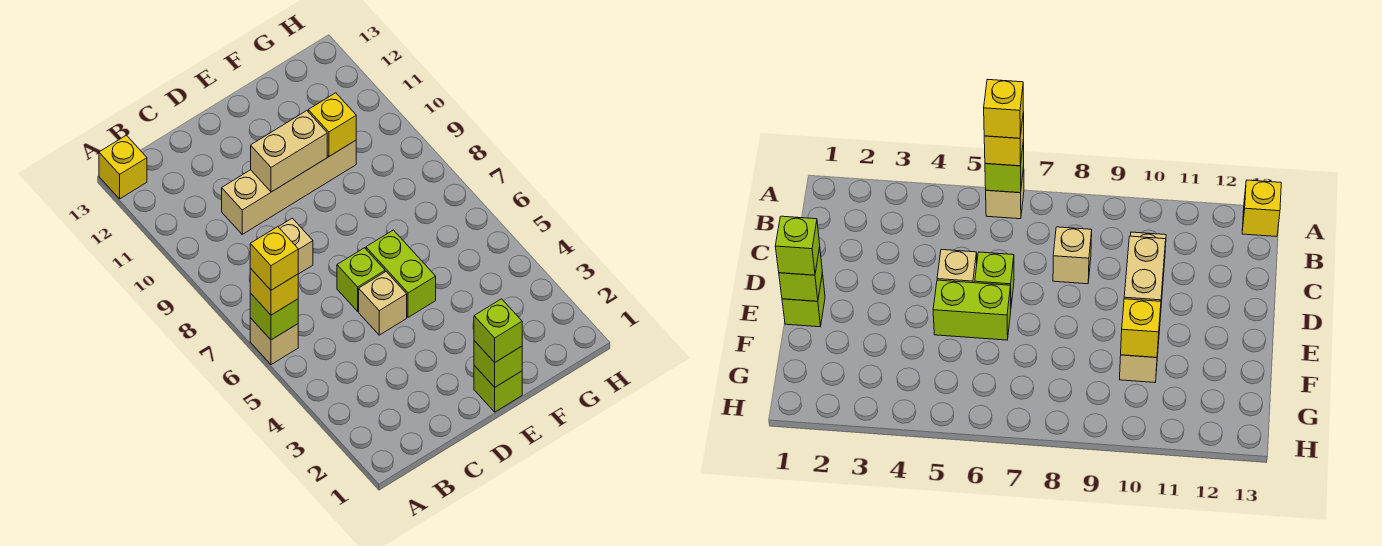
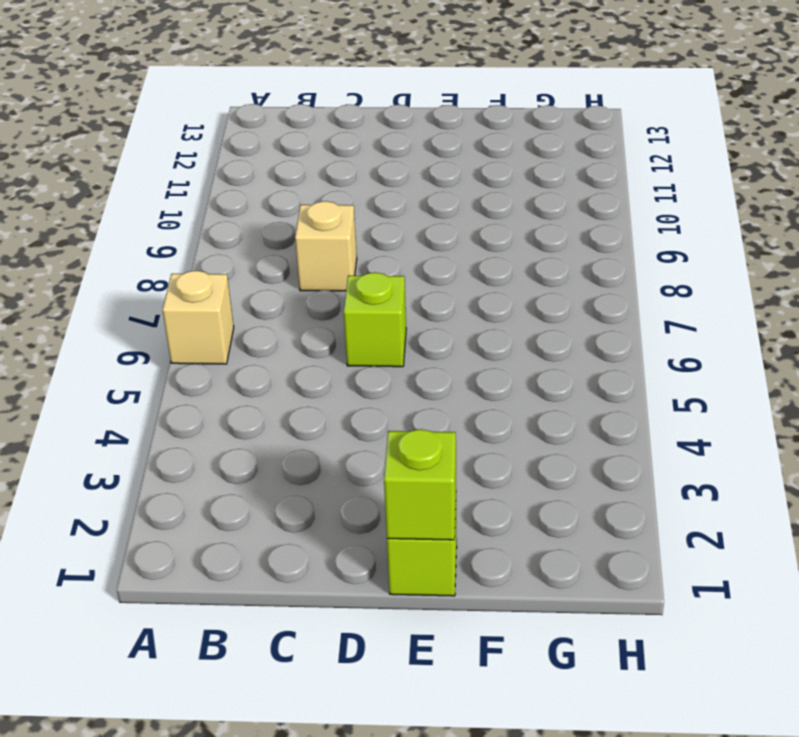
none -> yellow 1x1 brick [99,135,147,199]
none -> tan 1x4 brick [222,140,356,234]
none -> tan 1x1 brick [359,272,407,335]

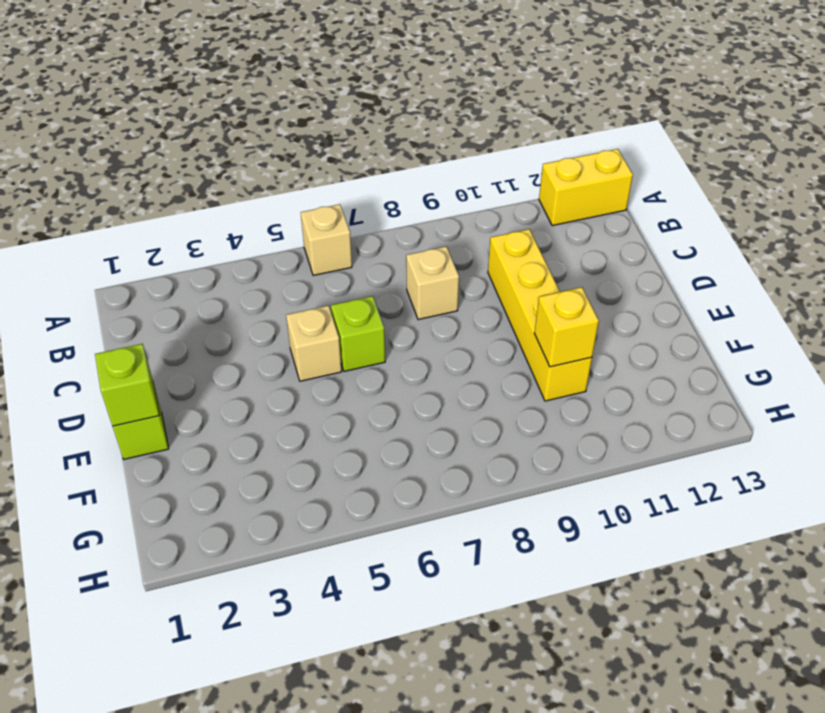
yellow 1x2 brick [539,149,633,226] -> yellow 1x1 brick [99,135,147,199]
yellow 1x4 brick [488,229,592,401] -> tan 1x4 brick [222,140,356,234]
none -> lime 1x2 brick [366,230,436,317]
none -> lime 1x1 brick [250,293,298,340]
none -> tan 1x2 brick [251,111,327,192]

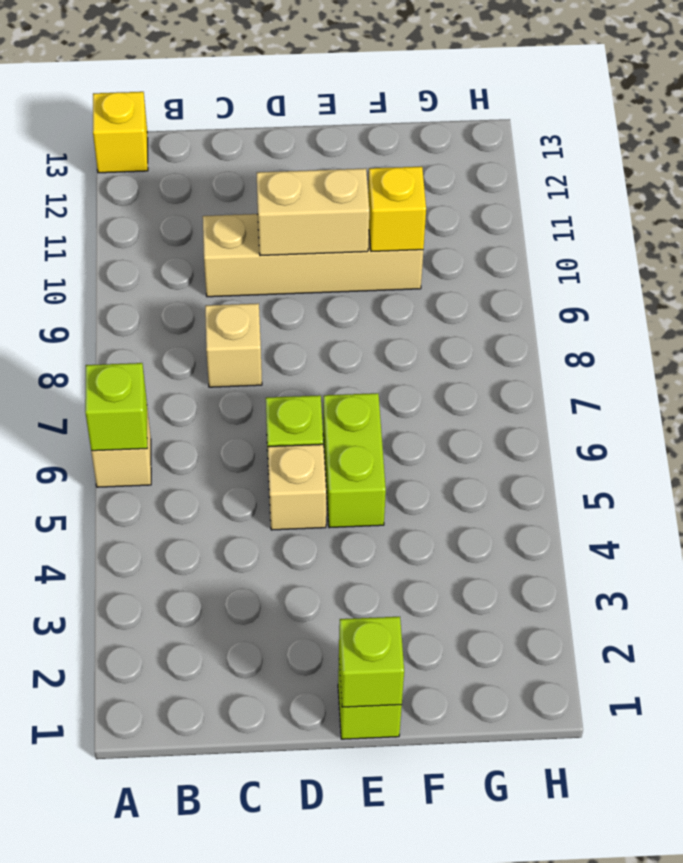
none -> yellow 1x1 brick [250,268,298,315]
none -> lime 1x1 brick [474,299,522,362]
none -> yellow 1x1 brick [250,227,298,290]

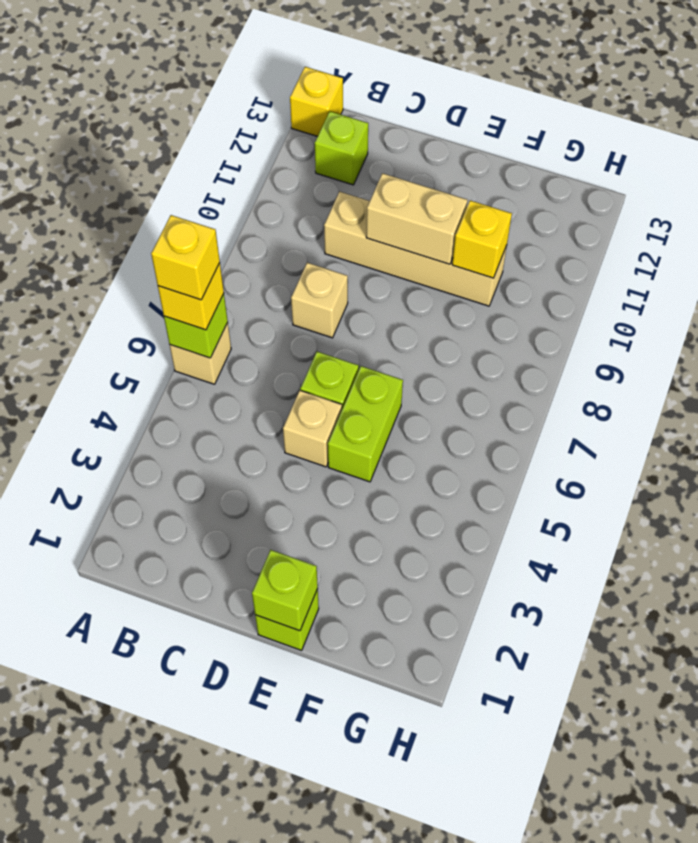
lime 1x1 brick [315,111,368,185] -> lime 1x1 brick moved to [474,299,522,362]

